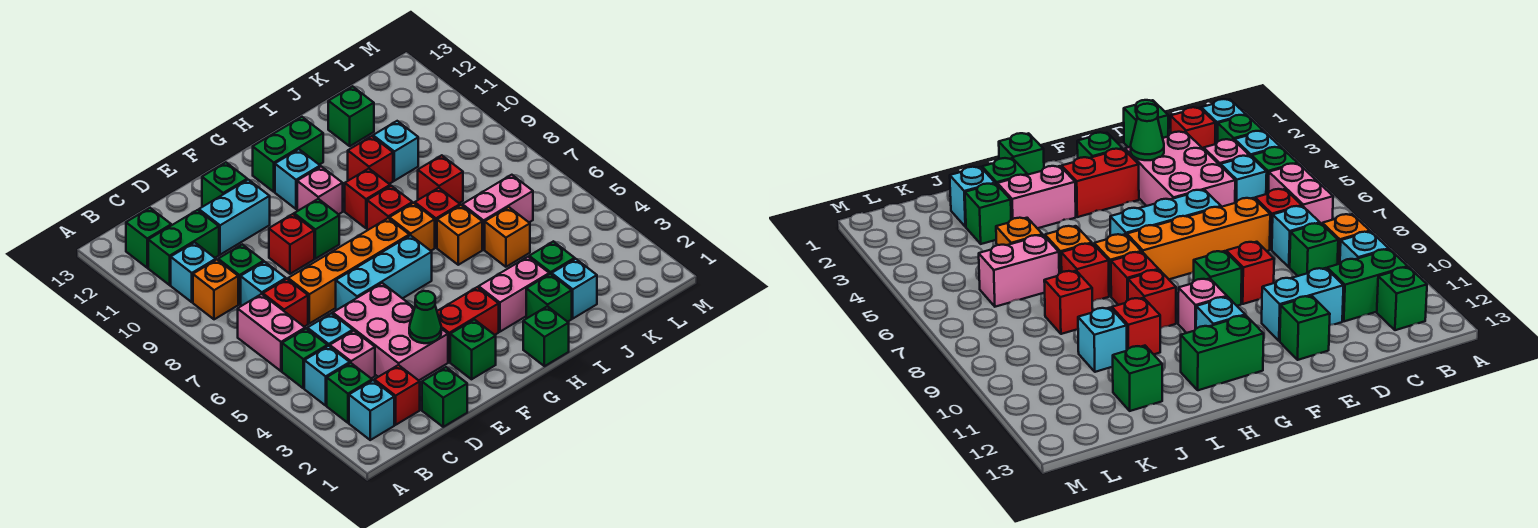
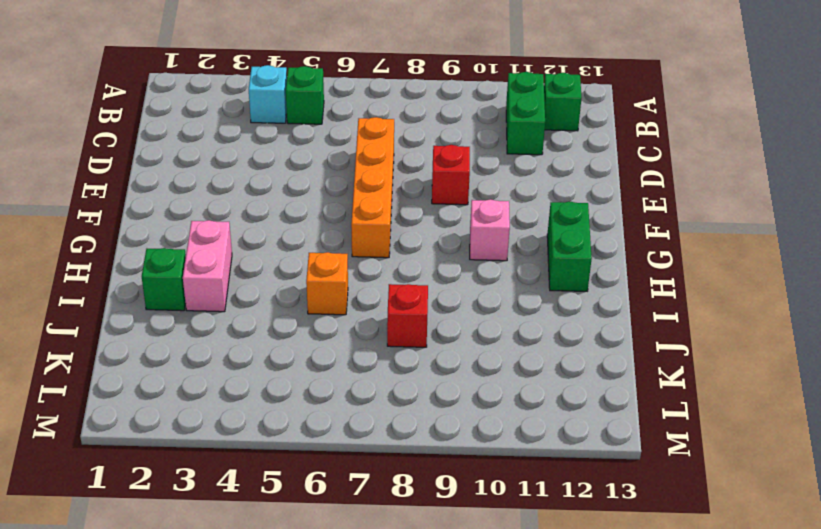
none -> cyan 1x1 brick [349,380,394,440]
none -> green 1x1 brick [327,363,372,423]
none -> pink 1x2 brick [238,294,305,371]
none -> orange 1x1 brick [193,260,238,319]

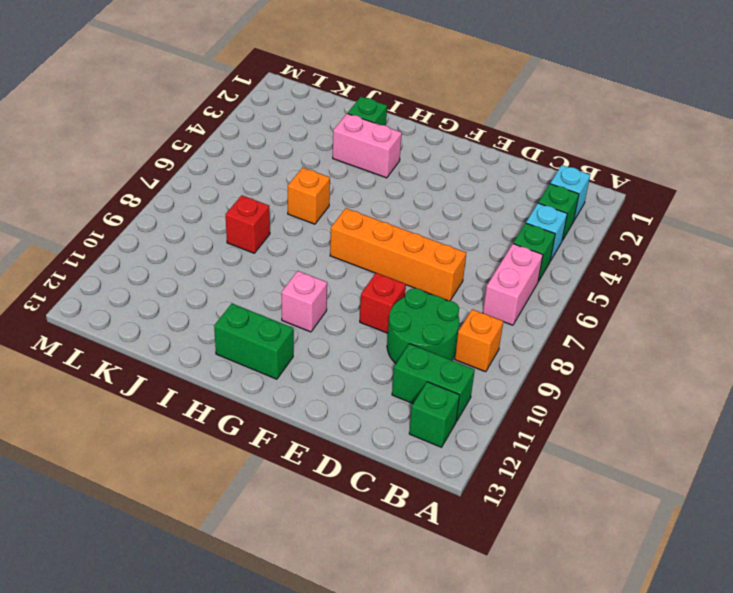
green 2x2 round brick [387,288,459,363] -> green 1x1 brick [218,244,264,304]
none -> cyan 1x1 brick [171,242,216,302]
none -> red 1x1 brick [374,365,420,425]
none -> pink 1x1 brick [330,331,375,379]
none -> cyan 1x1 brick [307,313,353,346]

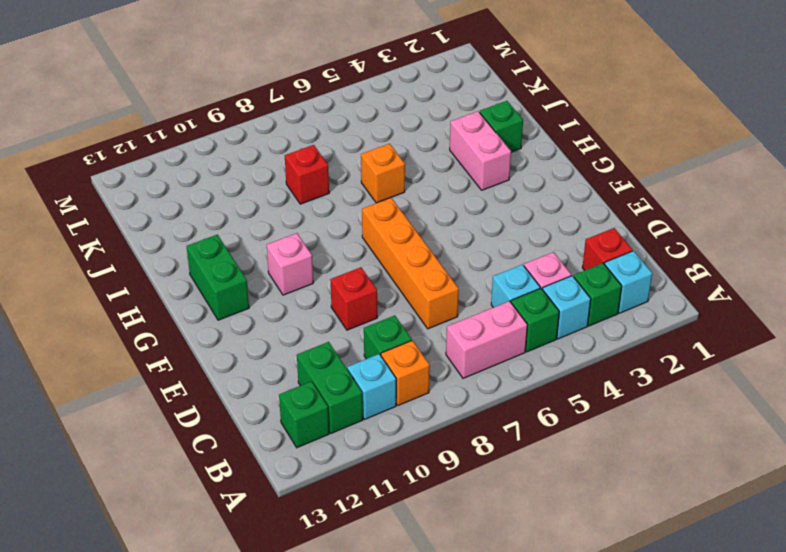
none -> red 1x1 brick [263,279,308,327]
none -> cyan 1x1 brick [241,262,286,306]
none -> green 1x1 brick [422,367,467,427]
none -> pink 2x3 brick [333,283,448,380]

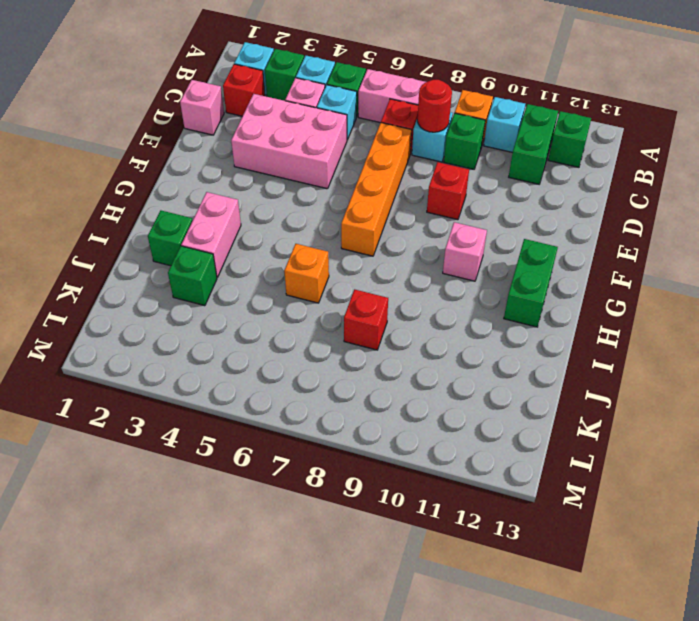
red 1x1 round brick [417,80,452,132] -> none
pink 1x1 brick [180,80,224,135] -> green 1x1 brick [422,367,467,427]
none -> cyan 1x2 brick [199,180,270,255]
none -> cyan 1x3 brick [336,235,432,310]
none -> green 1x1 brick [202,163,247,206]
none -> green 1x1 brick [450,320,496,379]

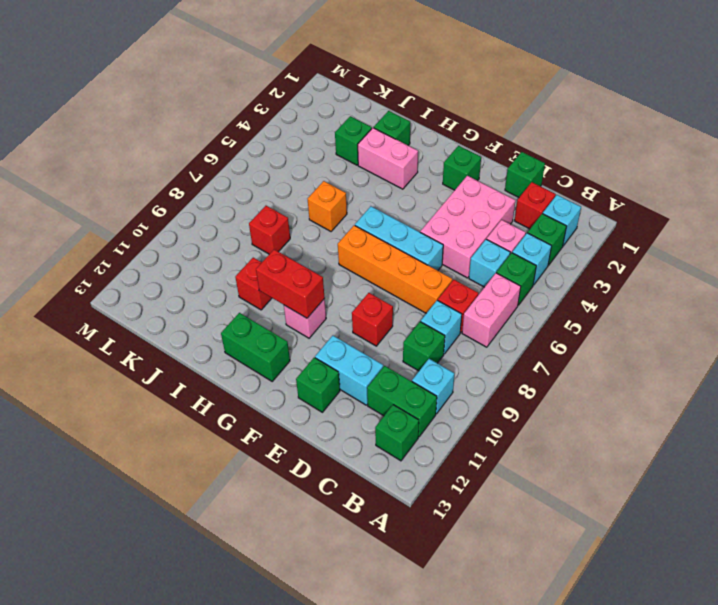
red 1x2 brick [256,250,325,318] -> red 1x2 brick moved to [437,287,499,362]
none -> orange 1x1 brick [193,260,238,319]
none -> green 1x1 brick [294,199,339,259]
none -> cyan 1x1 brick [275,149,320,209]
none -> green 1x1 brick [523,306,569,366]

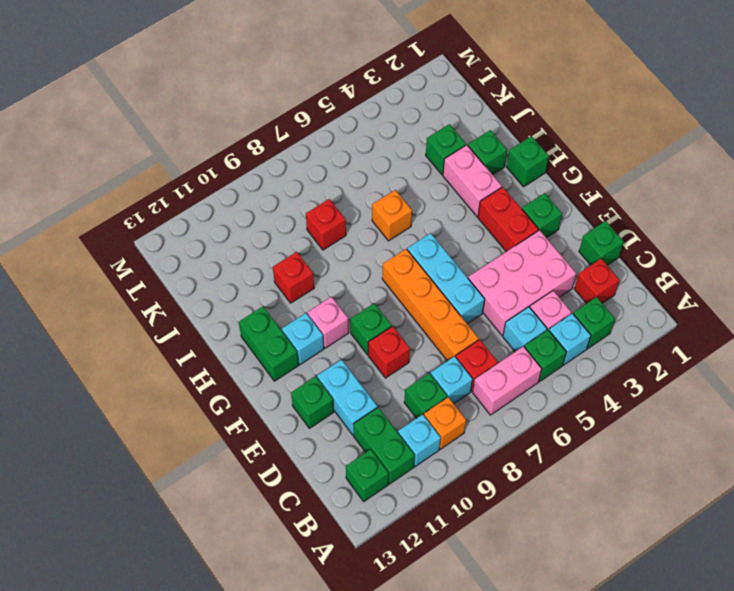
none -> cyan 1x1 brick [349,380,394,440]
none -> orange 1x1 brick [389,203,435,251]
none -> red 1x1 brick [367,186,412,230]
none -> red 1x1 brick [345,169,390,228]

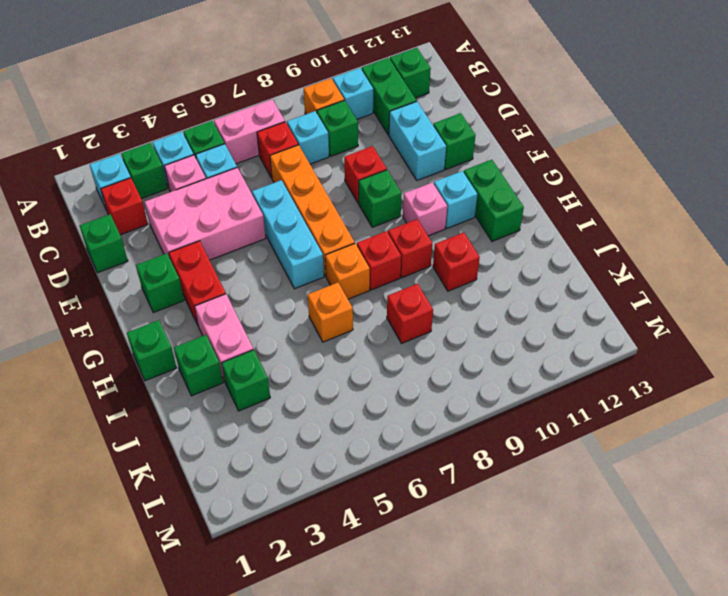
none -> red 1x1 brick [415,188,460,248]
none -> cyan 1x1 brick [552,259,597,318]
none -> orange 1x1 brick [485,207,530,267]
none -> pink 1x2 brick [462,175,533,250]

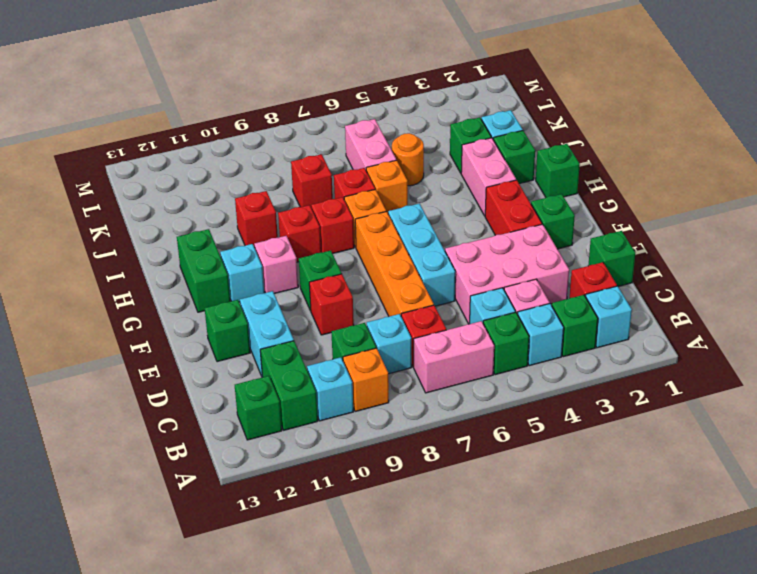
orange 1x1 round brick [392,133,424,186] -> orange 1x1 brick [485,207,530,267]
none -> cyan 1x1 brick [373,121,418,181]
none -> green 1x1 brick [328,86,374,146]
none -> green 1x1 cone [409,291,441,343]

